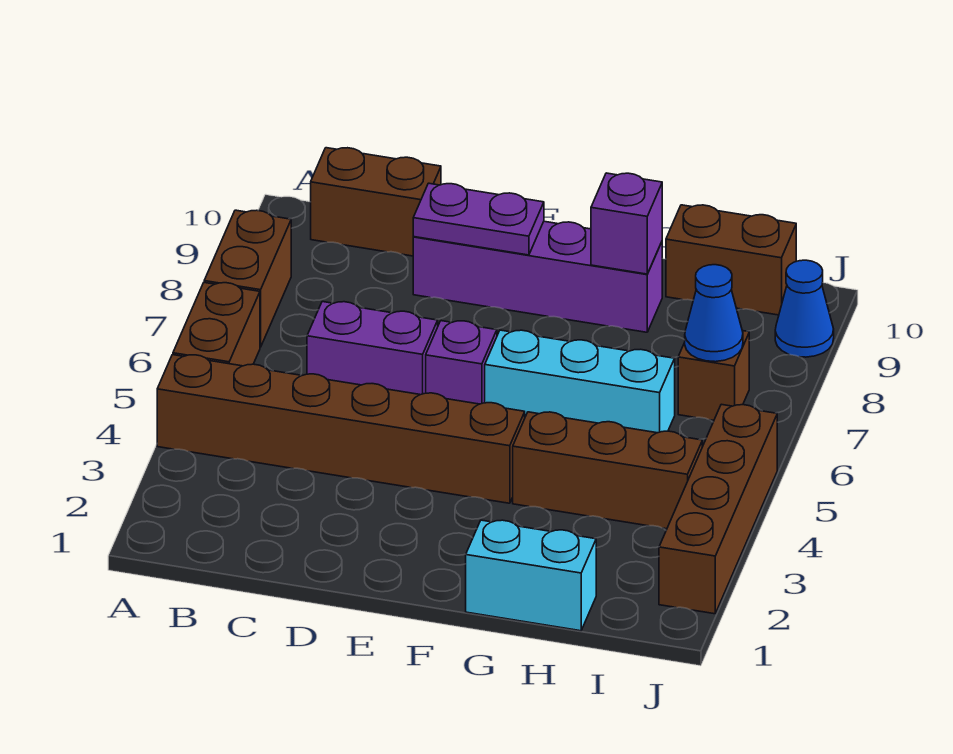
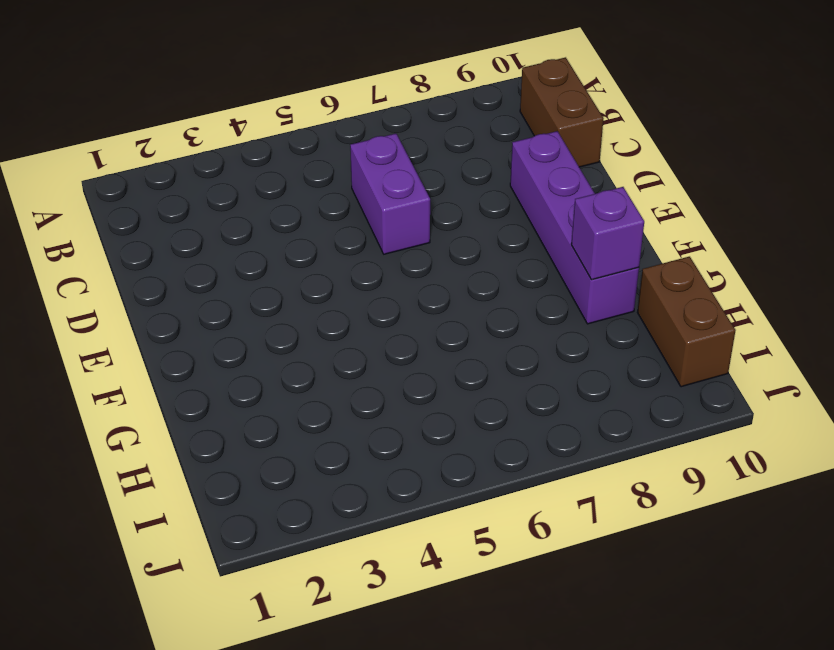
none -> brown 1x6 brick [157,355,525,503]
none -> brown 1x2 brick [173,283,260,366]
none -> brown 1x2 brick [204,210,291,347]

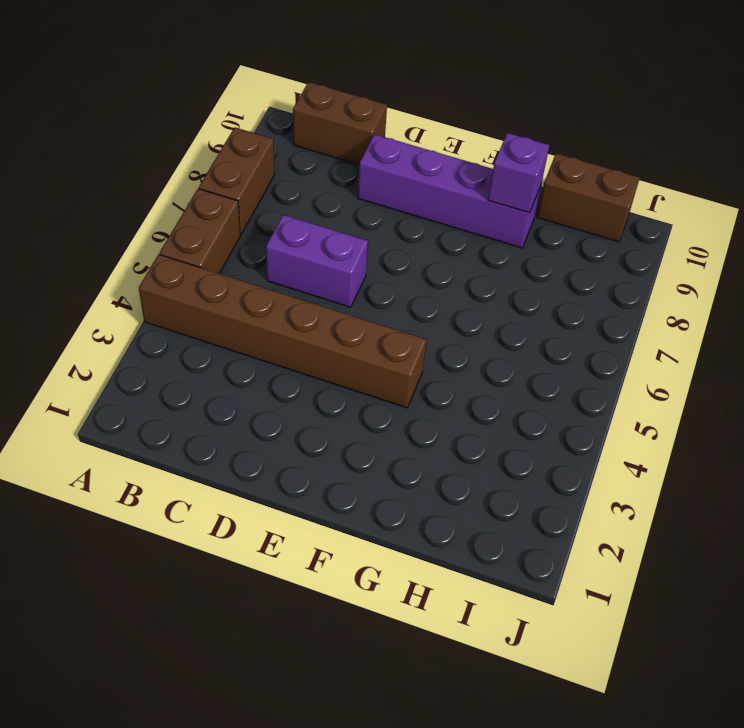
none -> purple 1x1 brick [426,321,497,404]
none -> cyan 1x3 brick [485,330,675,433]
none -> cyan 1x2 brick [466,520,596,631]

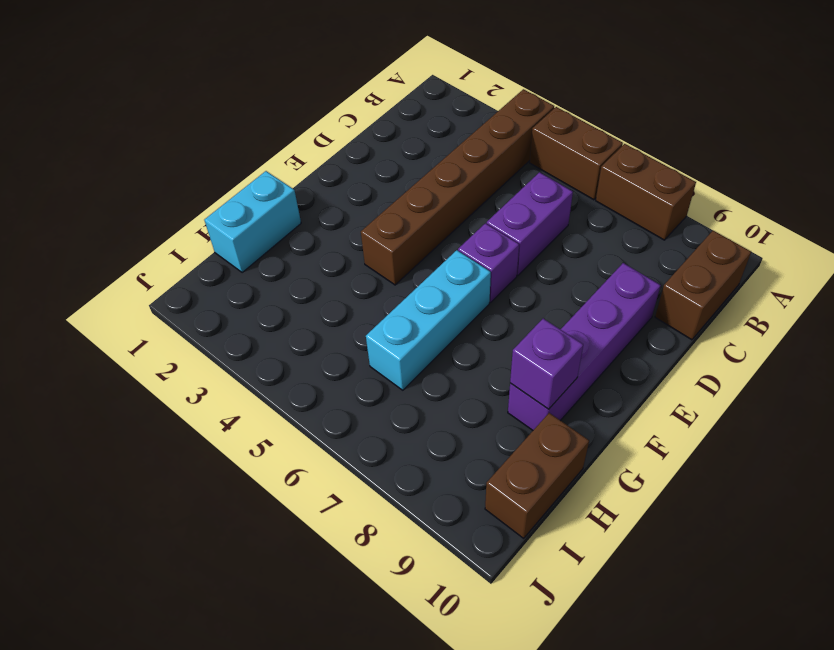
none -> brown 1x3 brick [513,412,702,529]
none -> brown 1x1 brick [678,331,749,420]
none -> brown 1x4 brick [659,404,777,614]

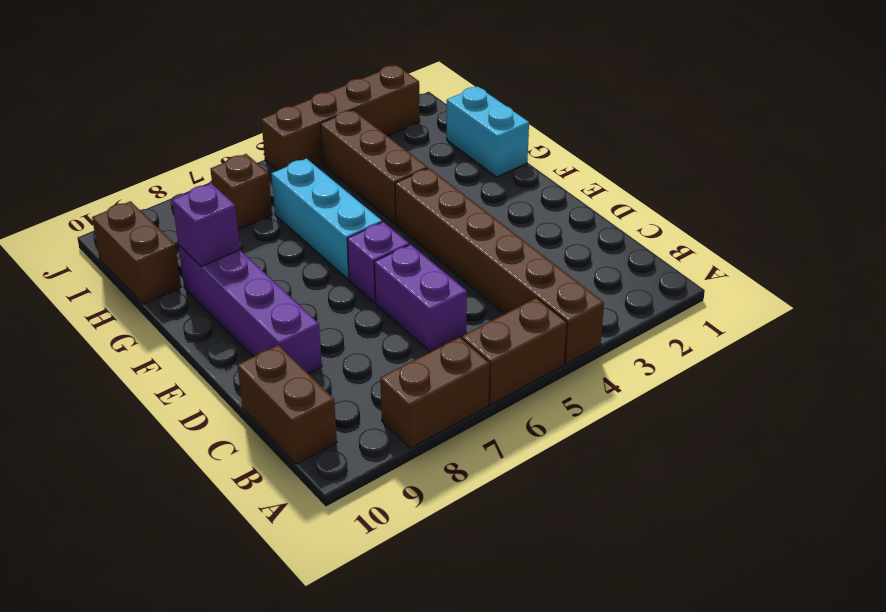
none -> blue 1x1 cone [775,260,834,357]
none -> purple 1x2 plate [413,183,544,255]
none -> blue 1x1 cone [685,265,743,362]

